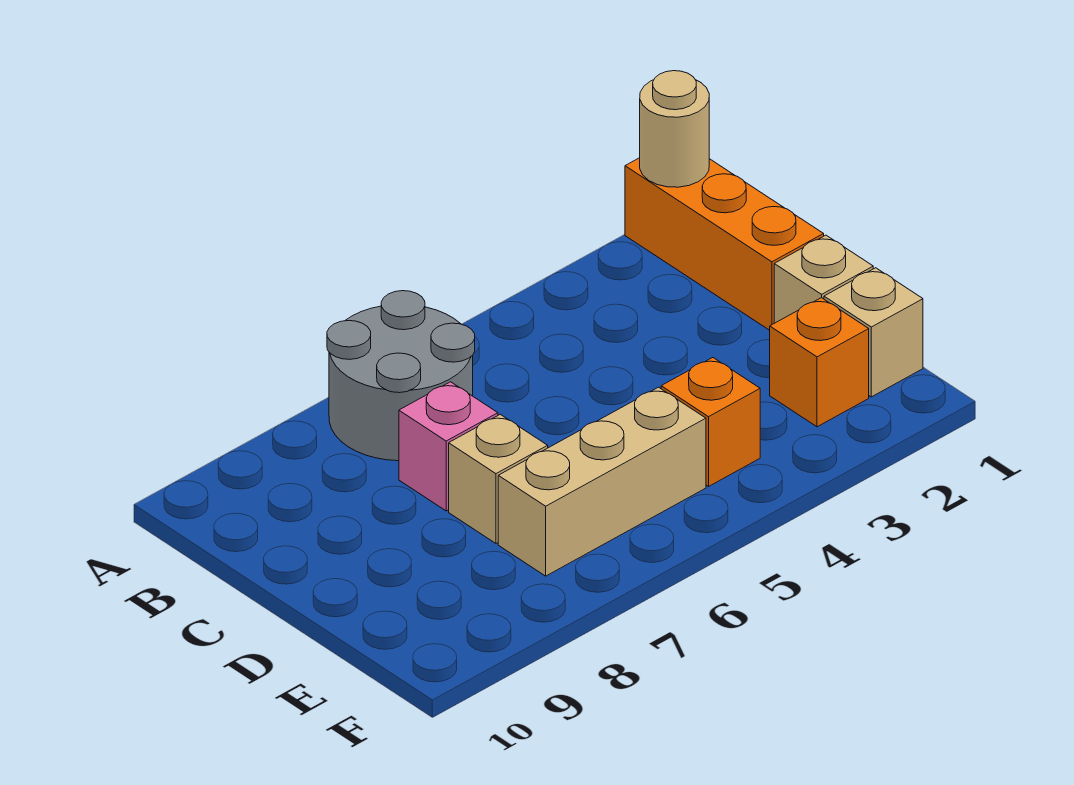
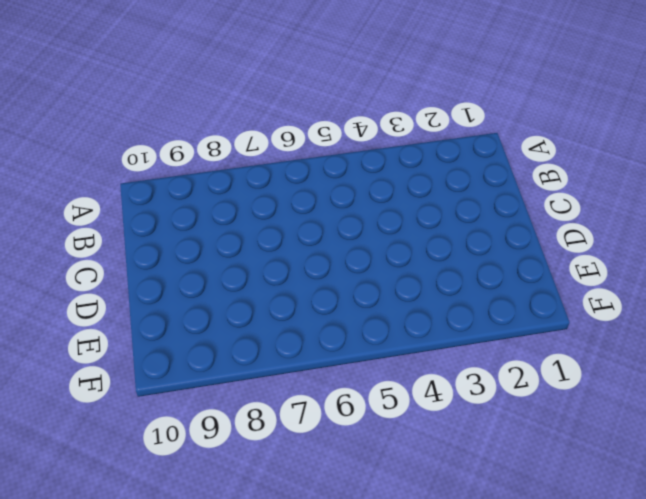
none -> orange 1x3 brick [625,158,824,330]
none -> grey 2x2 round brick [327,291,475,461]

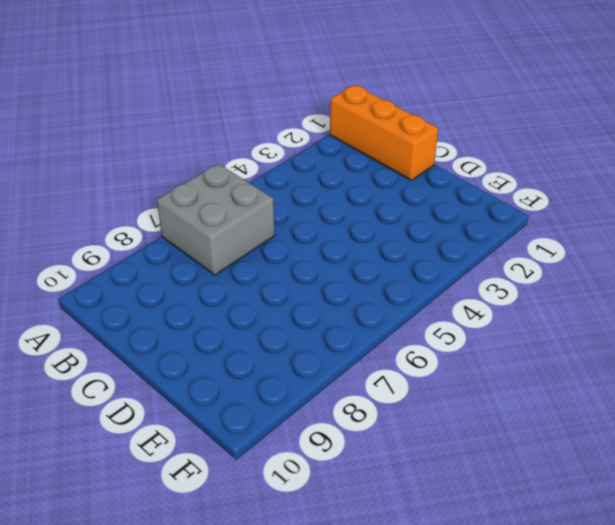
grey 2x2 brick [157,164,275,275] -> grey 2x2 round brick [327,291,475,461]
none -> pink 1x1 brick [399,382,498,511]
none -> tan 1x1 brick [774,235,873,323]

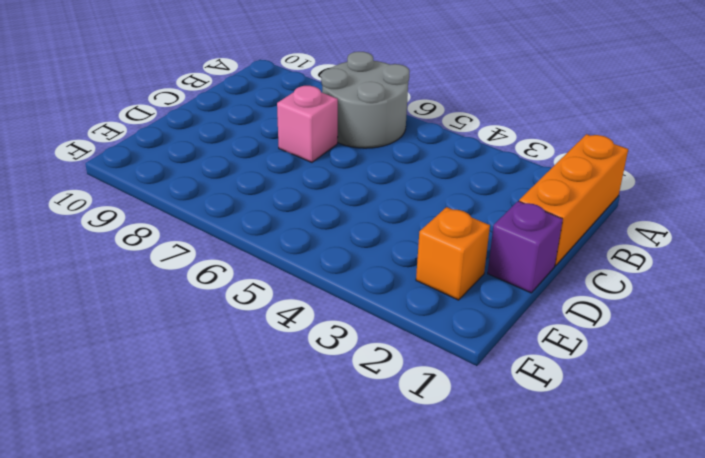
purple 1x1 brick [488,201,563,293] -> tan 1x1 brick [774,235,873,323]
none -> tan 1x1 brick [449,414,548,543]
none -> tan 1x1 brick [824,268,923,397]

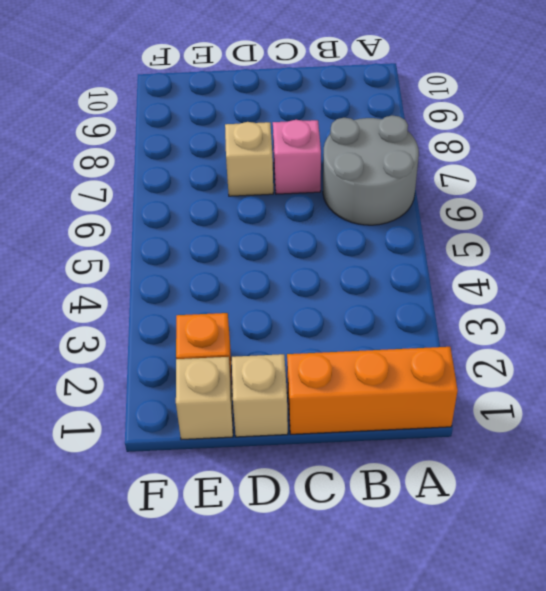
none -> orange 1x1 brick [661,358,760,486]
none -> tan 1x3 brick [498,387,706,576]

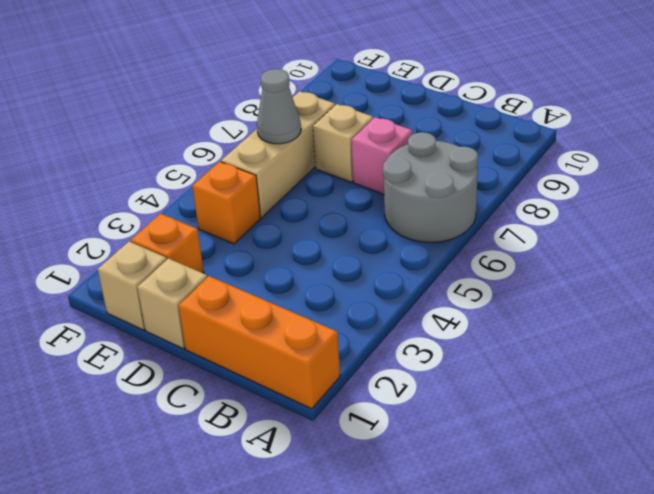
grey 1x1 cone [257,69,301,144] -> none
none -> tan 1x1 round brick [640,71,709,187]

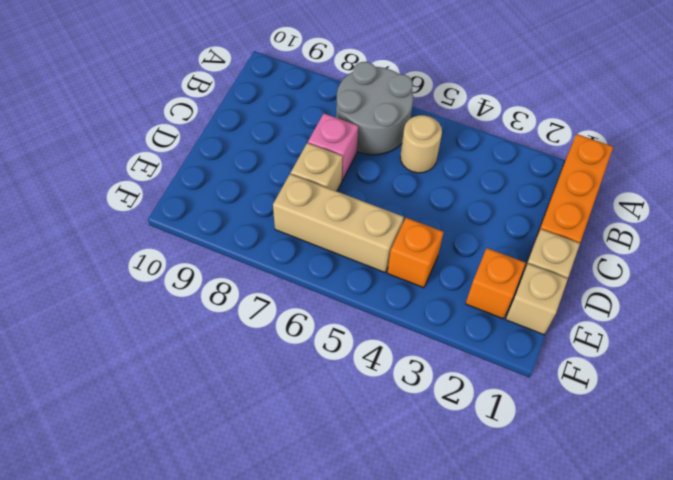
tan 1x1 round brick [400,115,442,173] -> tan 1x1 round brick moved to [640,71,709,187]

